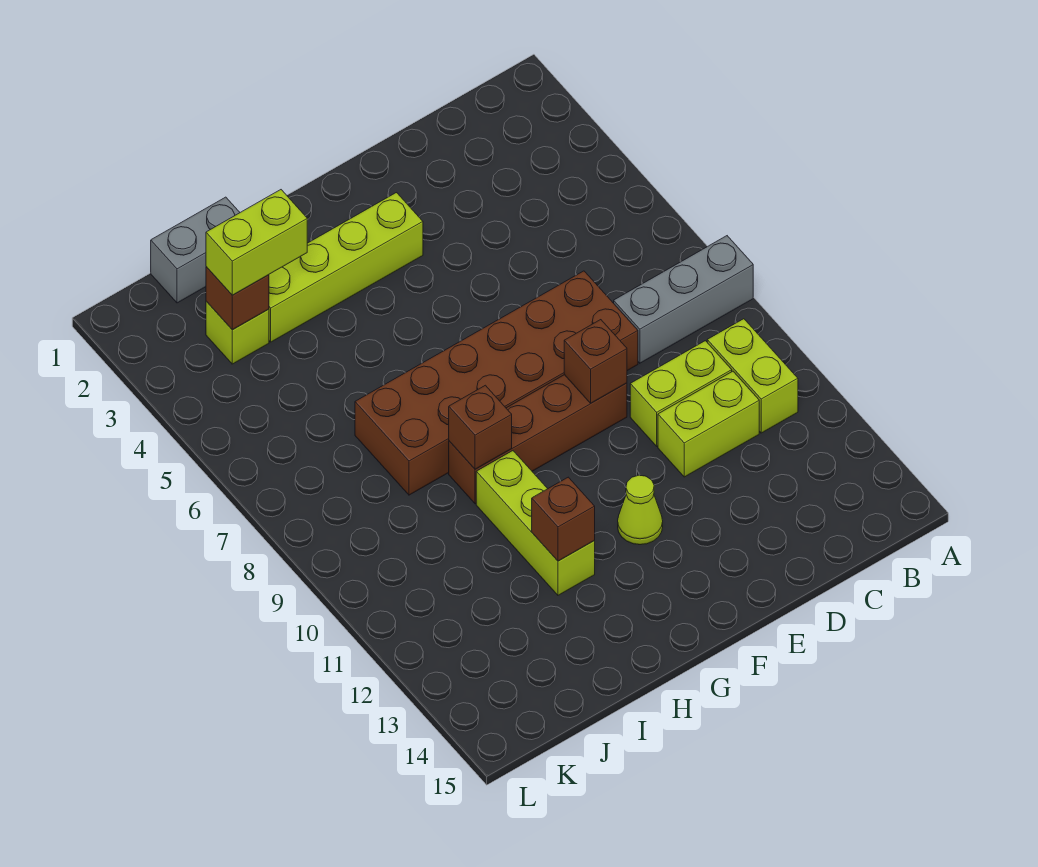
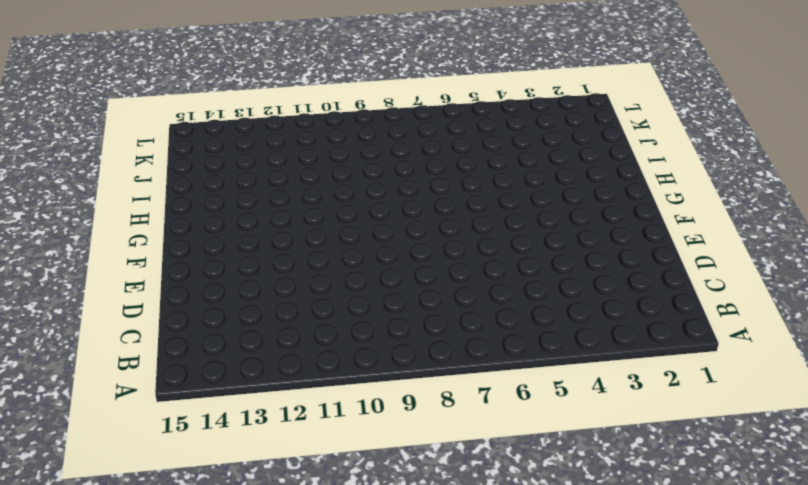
none -> grey 1x3 brick [614,236,753,363]
none -> lime 1x2 brick [707,319,798,433]
none -> lime 1x2 brick [630,341,732,446]

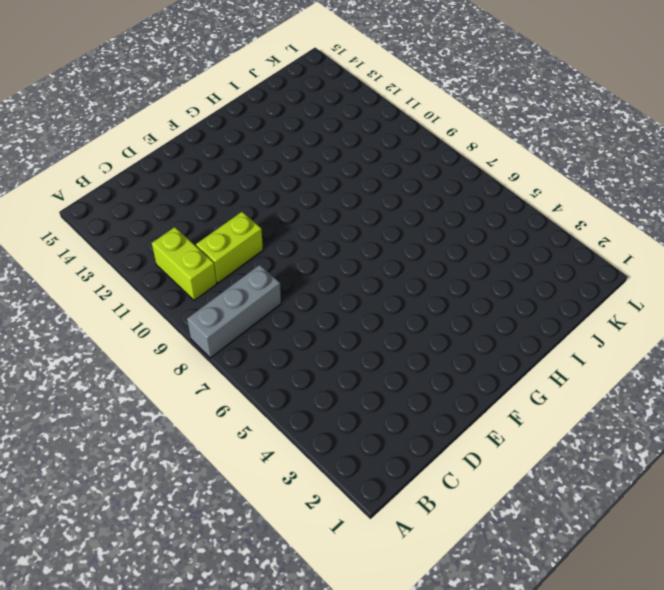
none -> lime 1x2 brick [658,371,759,477]
none -> brown 2x6 brick [355,271,638,495]
none -> brown 1x4 brick [449,375,627,504]

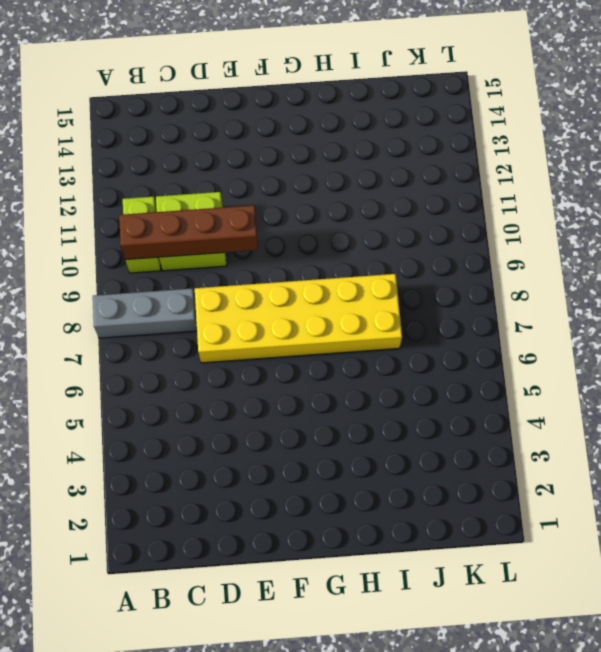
brown 1x4 brick [119,205,258,260] -> brown 1x4 brick moved to [449,375,627,504]
yellow 2x6 brick [195,274,402,363] -> brown 2x6 brick [355,271,638,495]
none -> lime 1x4 brick [269,193,423,342]
none -> lime 1x1 cone [618,475,663,545]
none -> lime 1x3 brick [476,451,595,595]

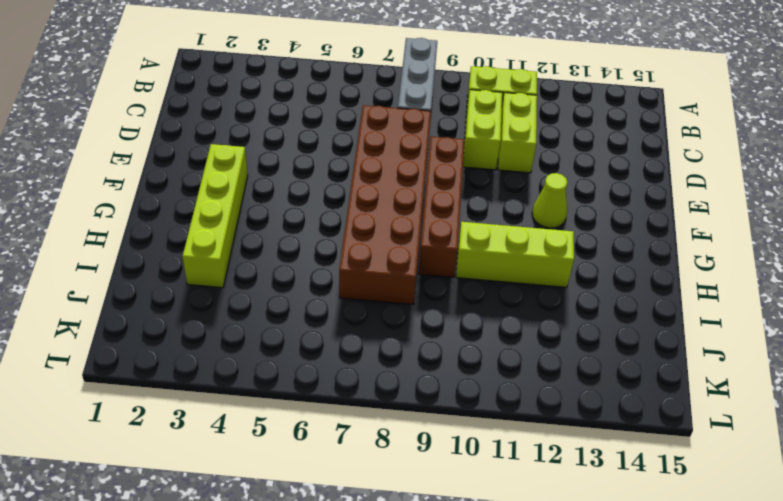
none -> grey 1x2 brick [151,197,240,303]
none -> lime 1x1 brick [206,301,269,364]
none -> brown 1x1 brick [564,320,627,403]

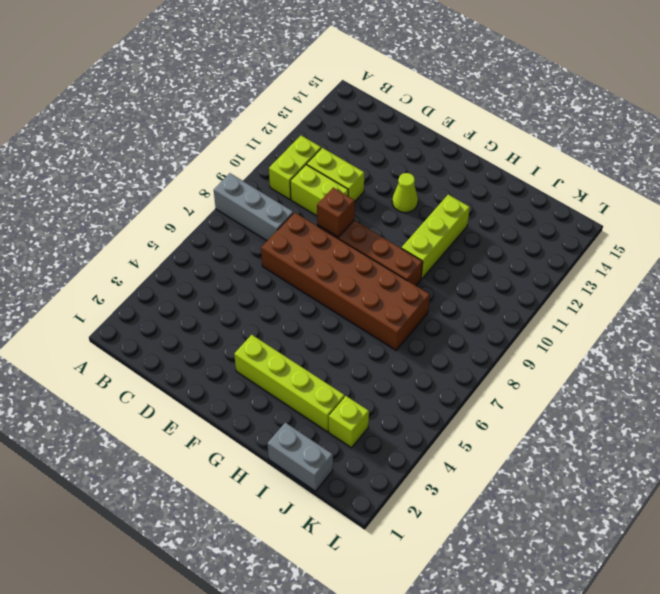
none -> brown 1x1 brick [449,385,512,469]
none -> brown 1x1 brick [532,477,595,561]
none -> brown 1x1 brick [206,267,269,330]

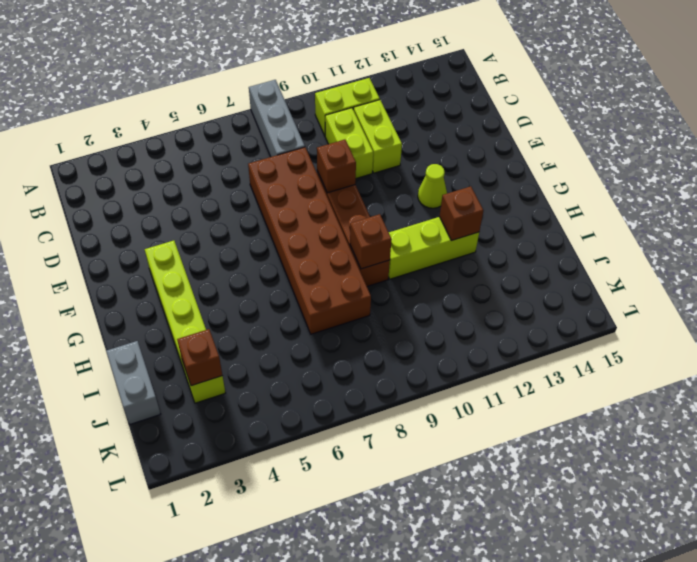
none -> lime 1x2 brick [206,190,307,295]

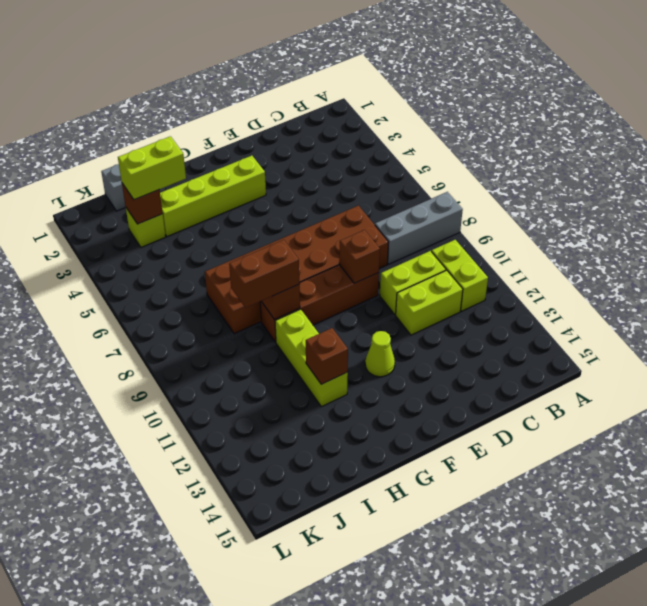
brown 1x2 brick [229,240,300,308] -> none

